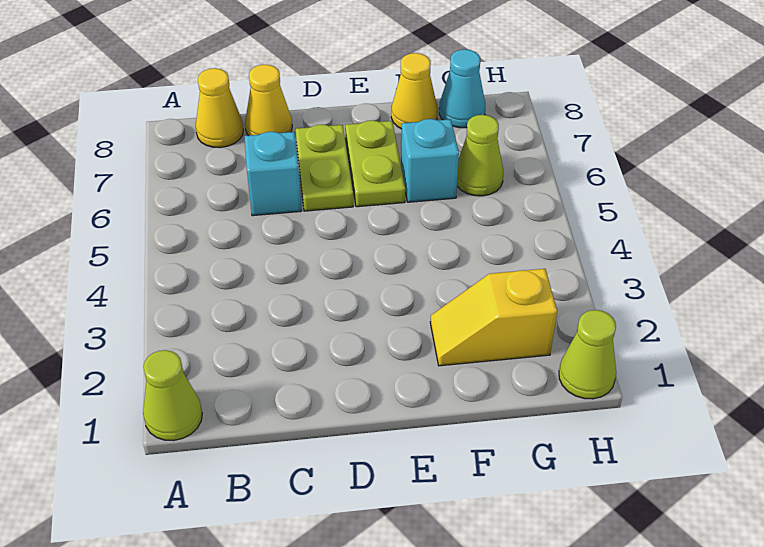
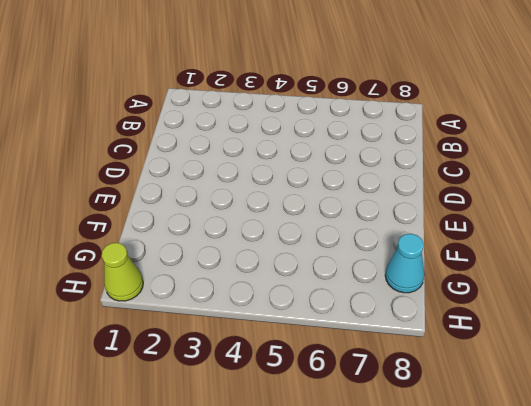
none -> lime 1x1 cone [143,350,202,441]
none -> yellow 1x1 cone [196,68,243,148]
none -> cyan 1x1 brick [244,132,302,216]

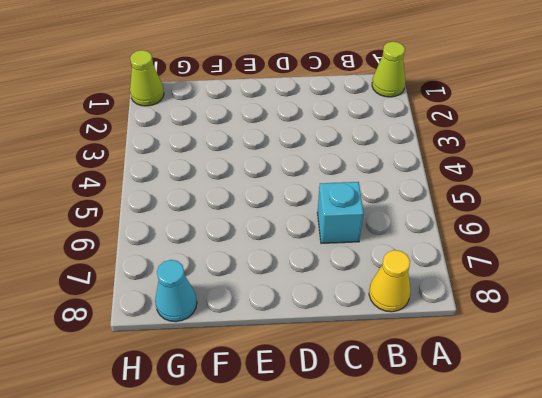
none -> yellow 1x1 cone [245,65,292,136]
none -> lime 1x2 plate [296,124,353,211]
none -> lime 1x2 plate [345,120,405,207]

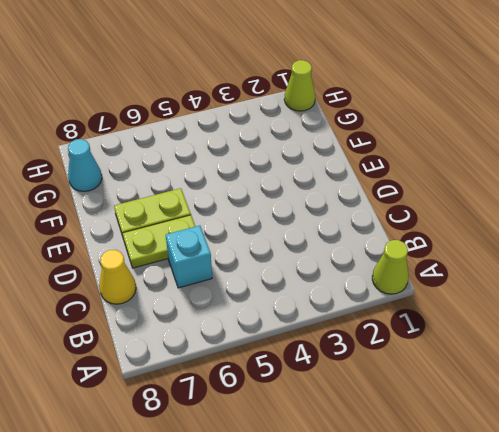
none -> yellow 1x1 cone [196,68,243,148]
none -> yellow 1x2 slope [430,269,557,366]
none -> cyan 1x1 brick [401,119,459,202]

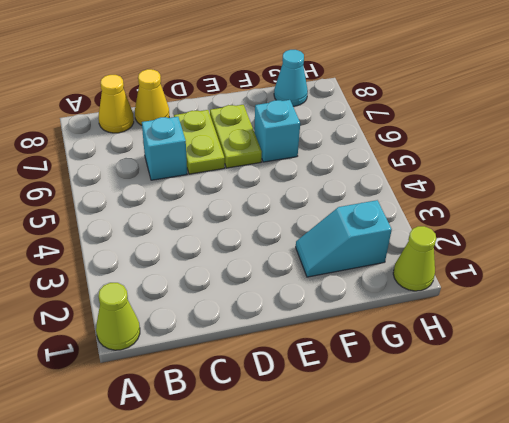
cyan 1x2 slope [296,200,392,277] -> yellow 1x2 slope [430,269,557,366]
none -> yellow 1x1 cone [391,53,437,129]
none -> lime 1x1 cone [457,115,503,196]

